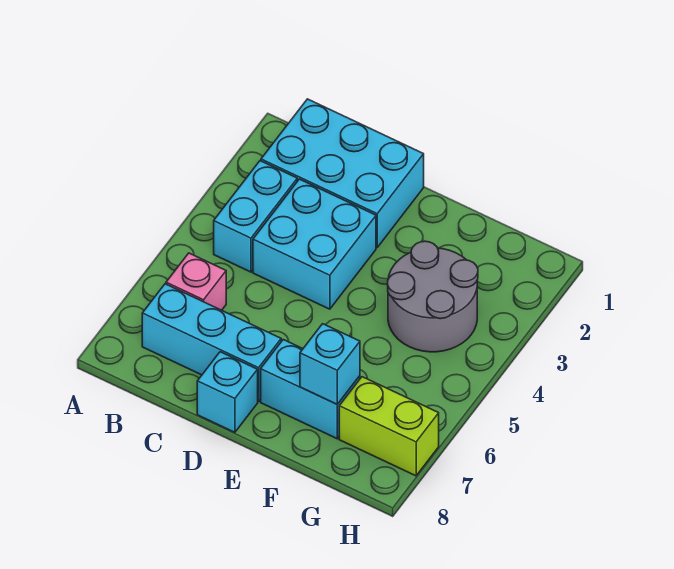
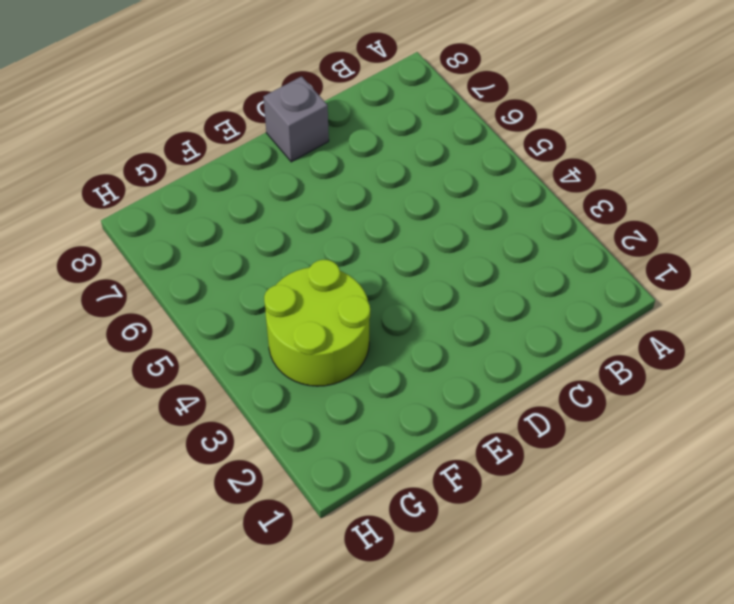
grey 1x1 brick [263,76,329,162] -> cyan 1x1 brick [197,352,258,432]
lime 2x2 round brick [264,260,370,386] -> grey 2x2 round brick [388,241,478,352]
none -> cyan 2x3 brick [261,99,424,247]
none -> cyan 1x2 brick [214,161,297,272]

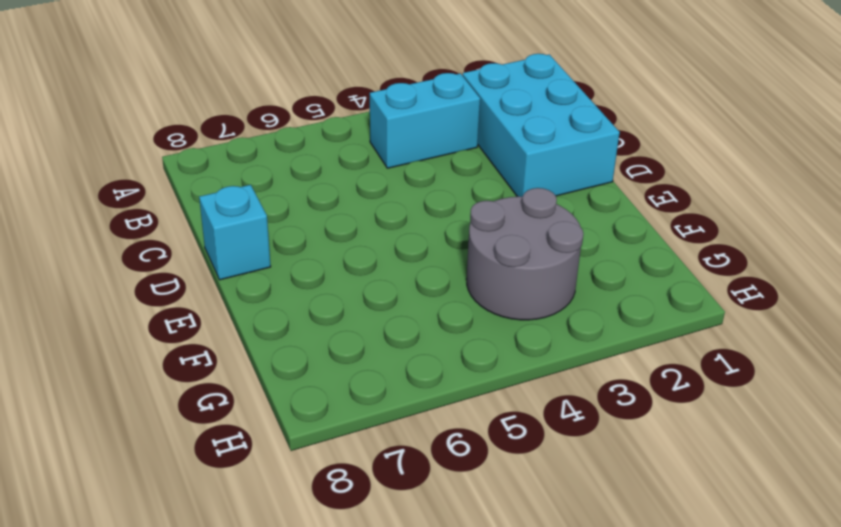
none -> pink 1x1 brick [166,253,226,310]
none -> cyan 1x3 brick [142,284,281,402]

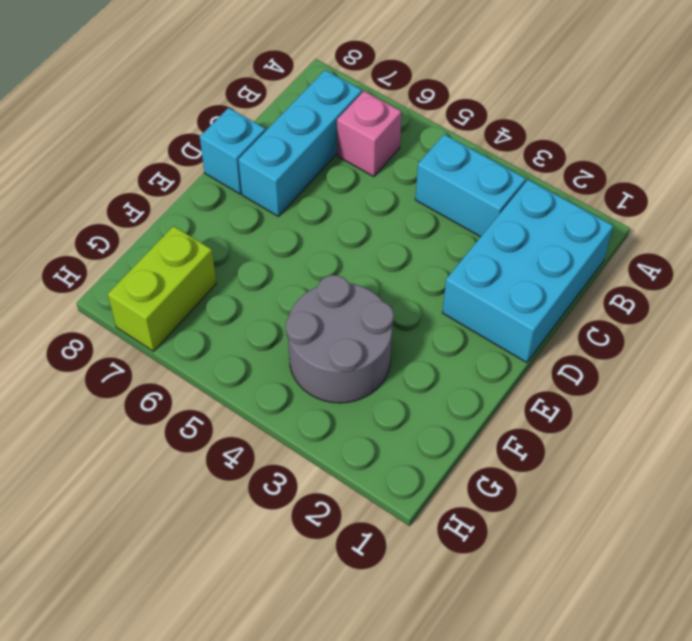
none -> cyan 2x2 brick [253,179,376,309]
none -> cyan 1x2 brick [261,340,360,439]

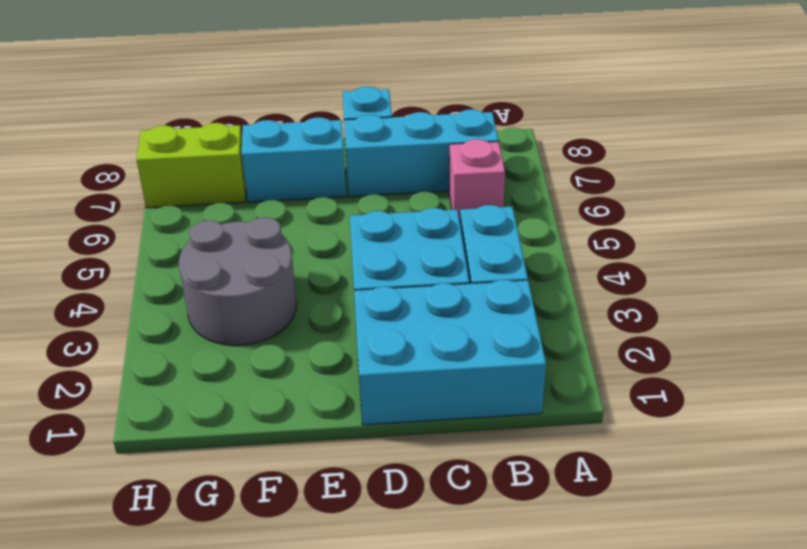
none -> cyan 1x1 brick [300,324,360,404]

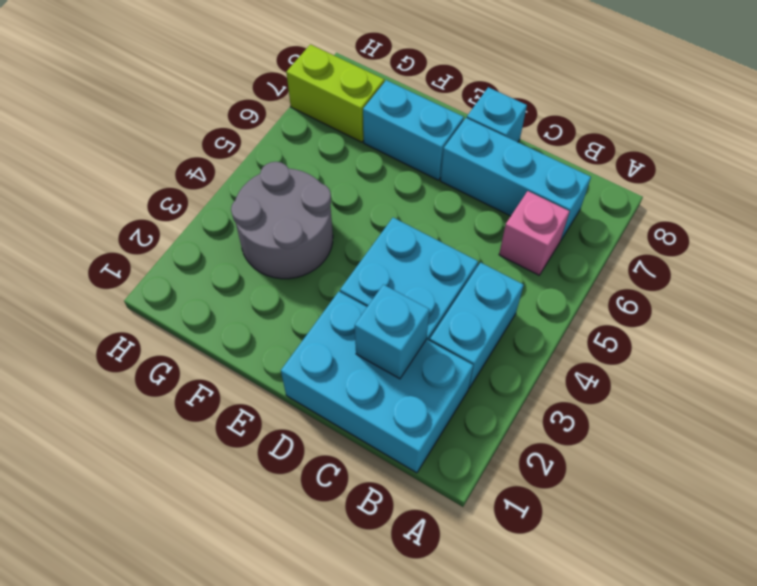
cyan 1x1 brick [355,284,429,379] -> cyan 1x1 brick moved to [300,324,360,404]

